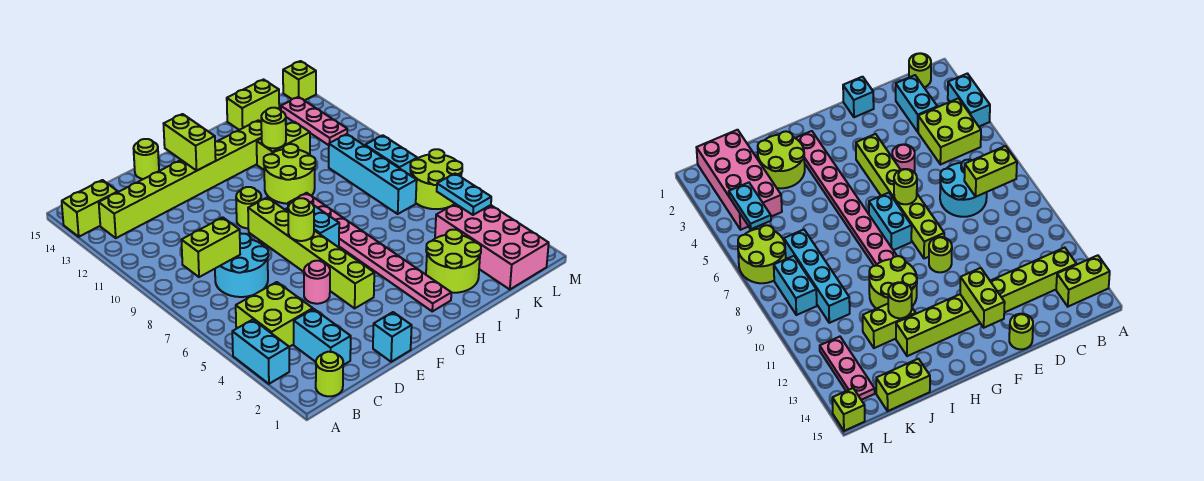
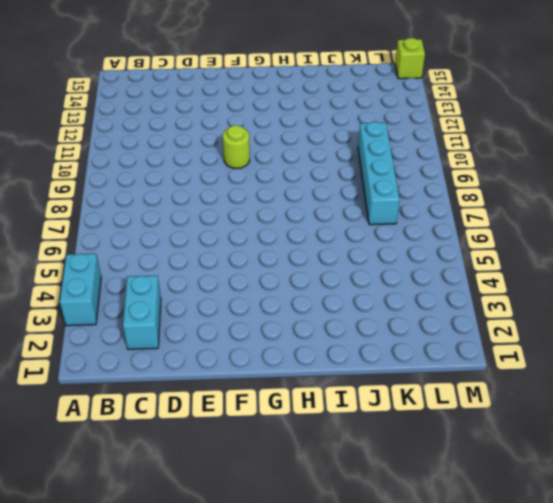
none -> lime 1x2 brick [62,180,118,237]
none -> lime 1x1 round brick [316,352,343,396]
none -> lime 2x2 brick [236,282,313,347]

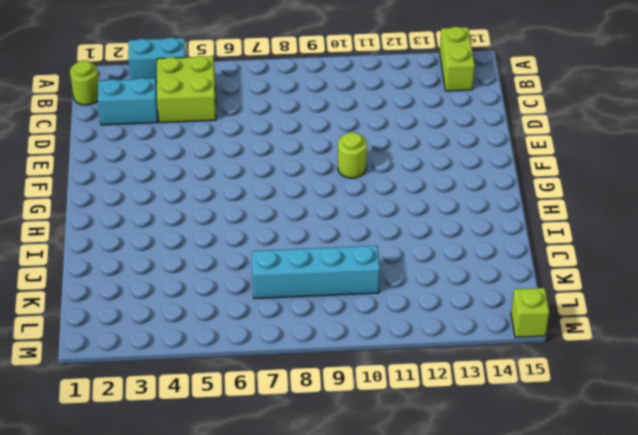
none -> lime 1x8 brick [99,120,262,238]
none -> cyan 2x2 round brick [215,234,268,297]
none -> cyan 1x1 brick [373,312,412,362]

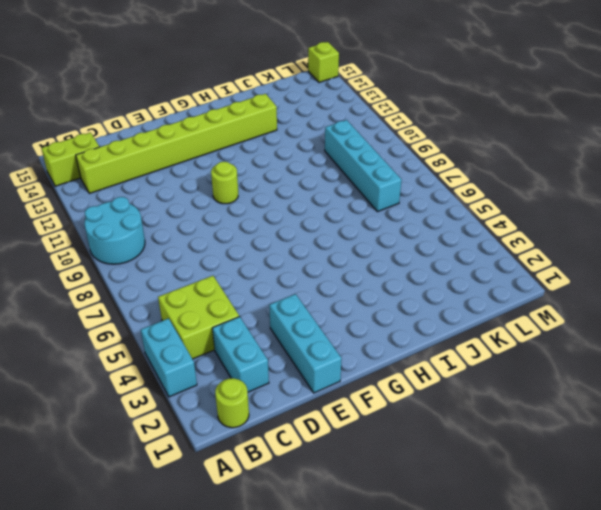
cyan 2x2 round brick [84,197,145,264] -> cyan 2x2 round brick moved to [215,234,268,297]
cyan 1x3 brick [269,294,342,393] -> cyan 1x1 brick [373,312,412,362]
none -> pink 1x1 round brick [304,261,330,304]
none -> lime 1x1 round brick [134,139,159,179]
none -> lime 1x6 brick [248,198,374,308]

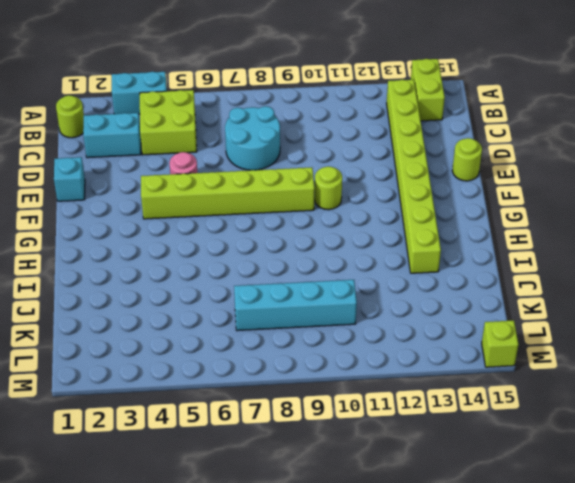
none -> cyan 1x2 brick [286,205,339,247]
none -> pink 1x8 plate [288,193,451,311]
none -> lime 2x2 round brick [264,144,315,204]

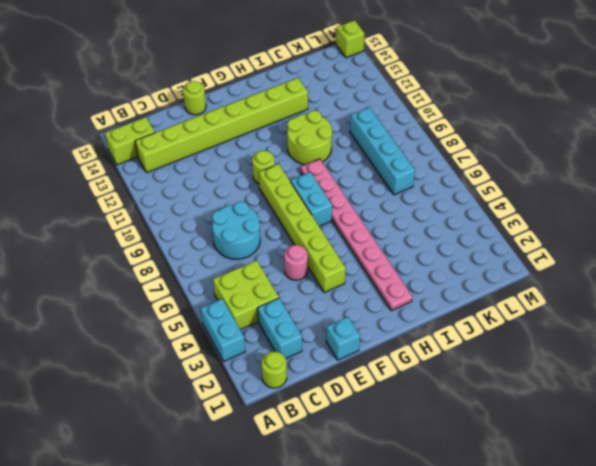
none -> lime 2x2 round brick [426,230,481,293]
none -> lime 1x2 brick [257,122,310,170]
none -> lime 1x2 brick [227,80,279,130]

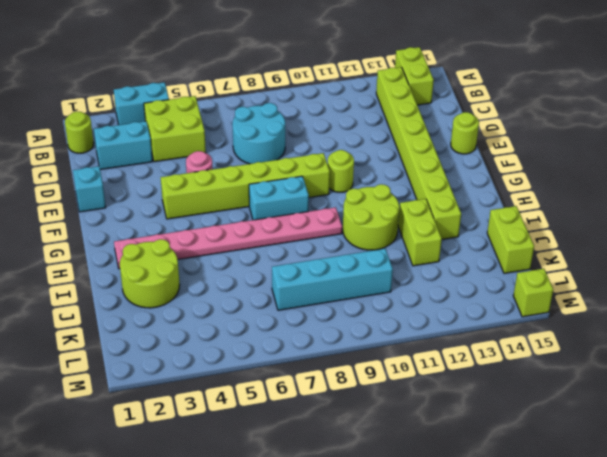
none -> pink 2x4 brick [435,204,549,290]
none -> lime 2x2 round brick [410,149,462,209]
none -> cyan 1x2 brick [365,135,417,176]

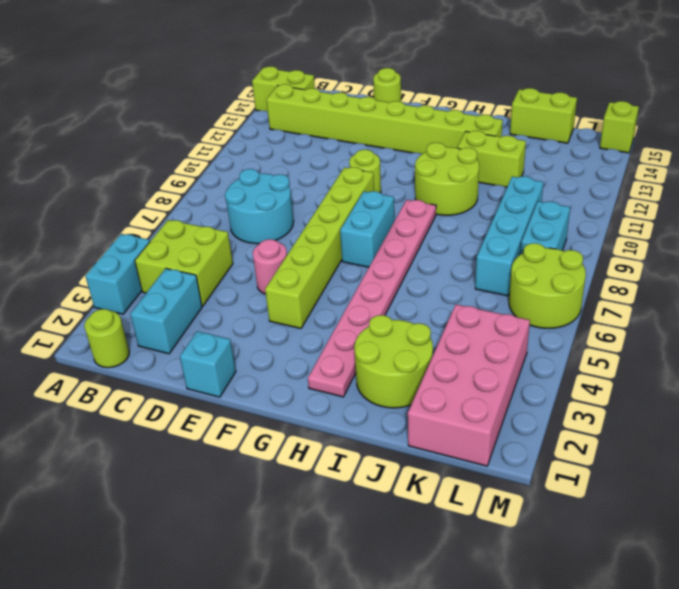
none -> pink 1x3 plate [281,97,347,145]
none -> lime 1x2 brick [181,217,240,277]
none -> lime 1x1 round brick [288,198,314,241]

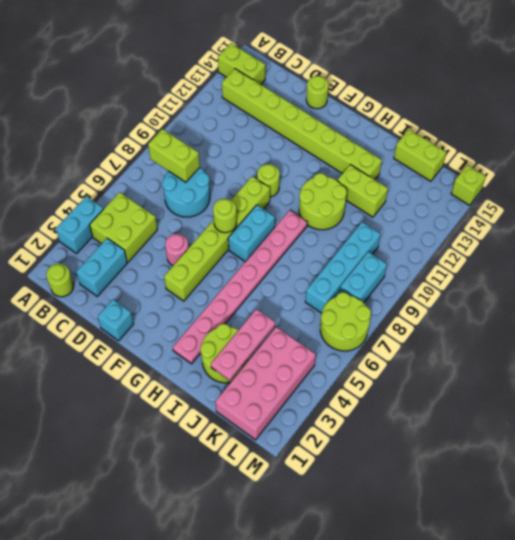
pink 1x3 plate [211,309,275,381] -> pink 1x3 plate moved to [281,97,347,145]
none -> lime 1x2 brick [164,114,216,171]
none -> lime 1x1 round brick [261,108,286,148]
none -> cyan 1x2 plate [437,174,491,215]

